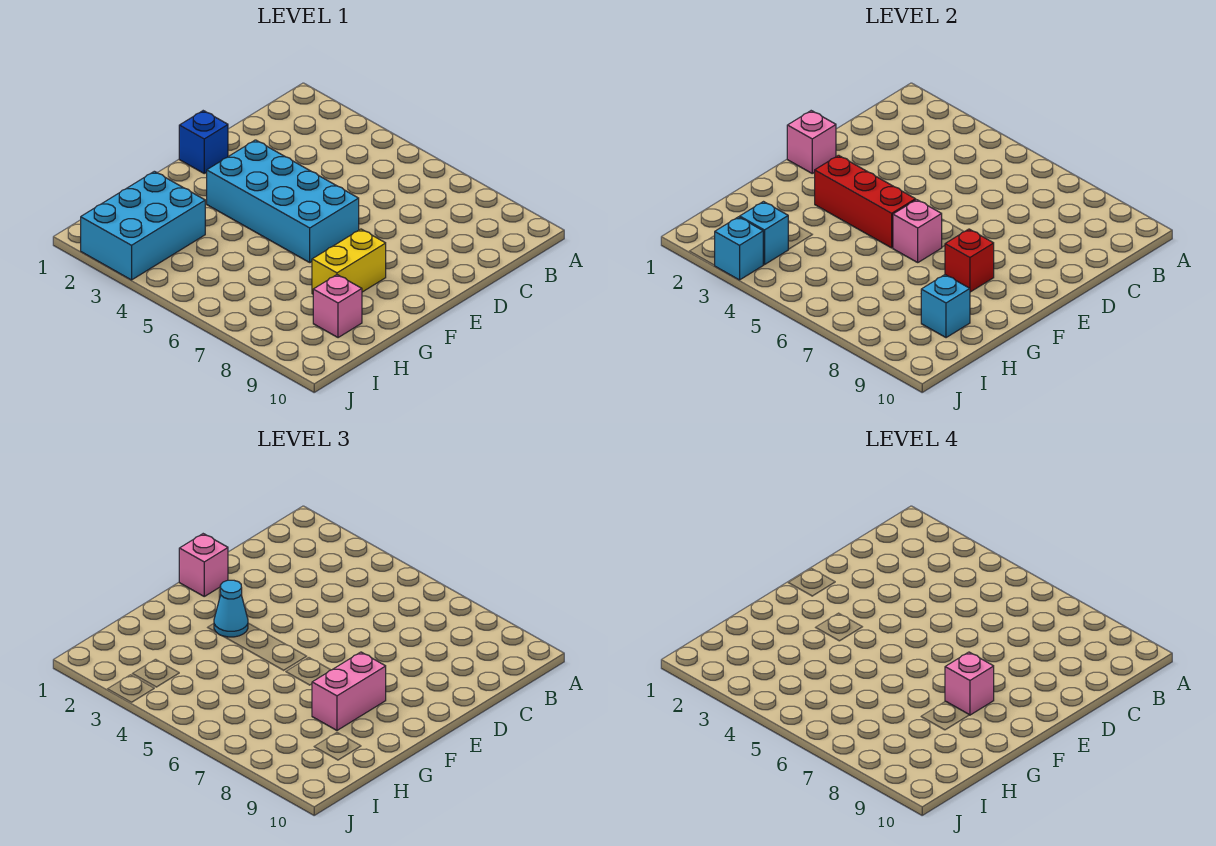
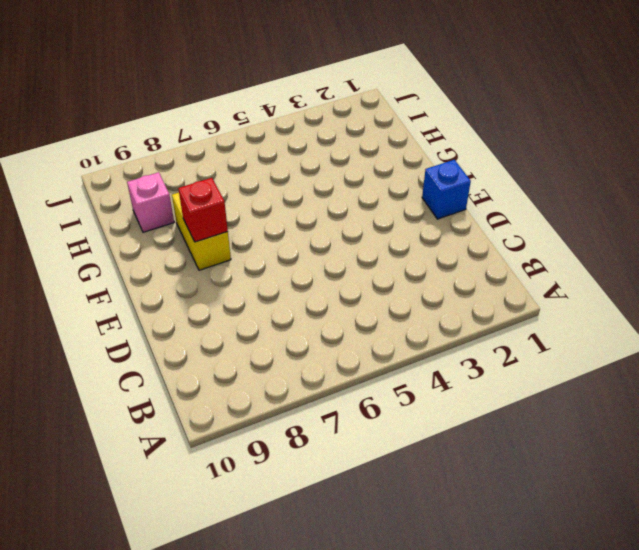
none -> cyan 2x4 brick [207,140,359,262]
none -> cyan 2x3 brick [81,171,205,280]
none -> pink 1x1 brick [787,111,836,173]

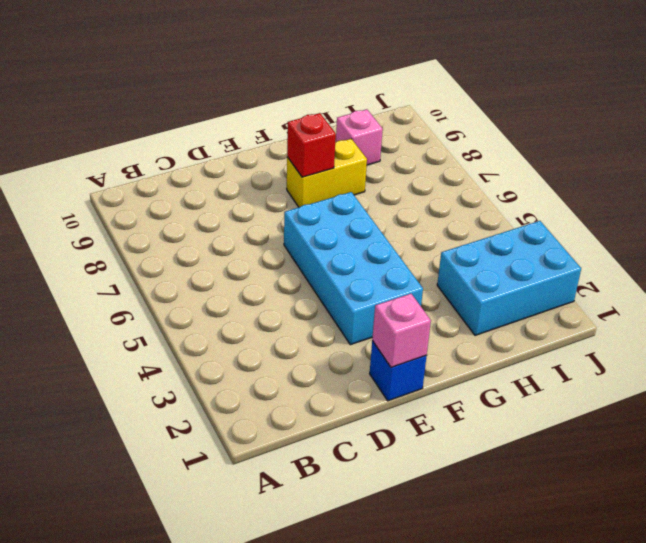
none -> red 1x3 brick [815,155,916,248]
none -> pink 1x1 brick [893,200,942,262]
none -> cyan 1x1 brick [921,275,970,338]

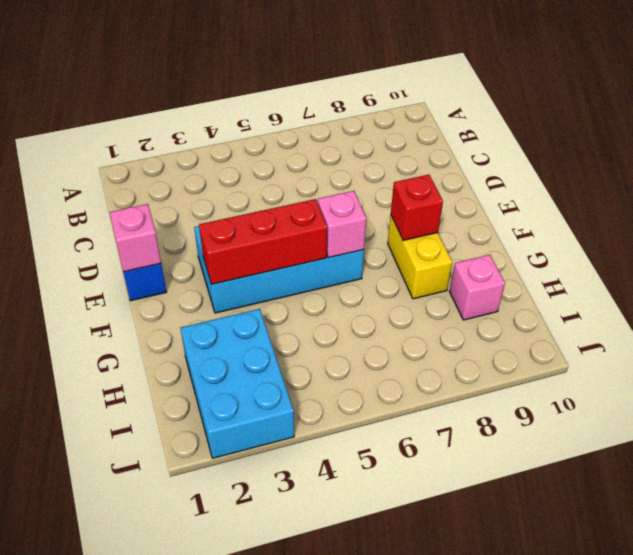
none -> cyan 1x1 brick [921,275,970,338]
none -> cyan 1x1 brick [740,202,788,265]
none -> cyan 1x1 brick [714,217,763,280]

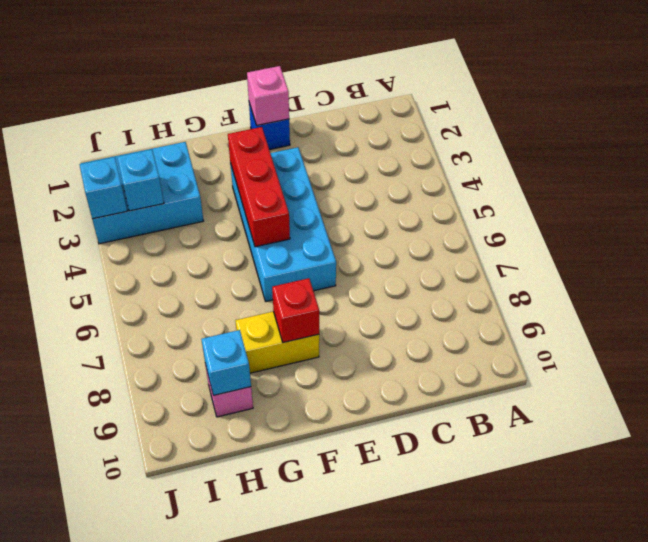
none -> pink 1x1 brick [893,200,942,262]
none -> pink 1x1 brick [179,534,228,596]
none -> cyan 1x1 cone [214,580,248,637]

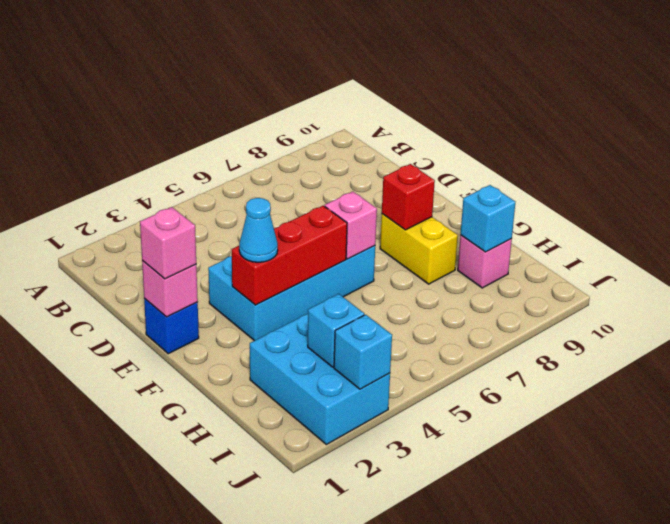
none -> pink 1x2 brick [312,652,386,730]
none -> pink 1x1 brick [945,652,994,715]

